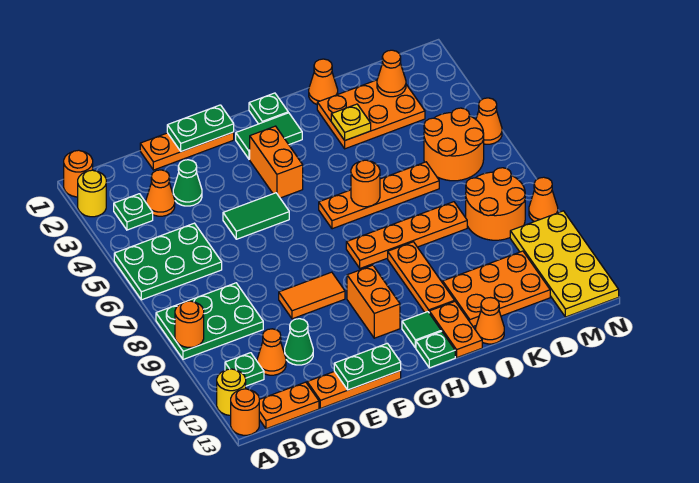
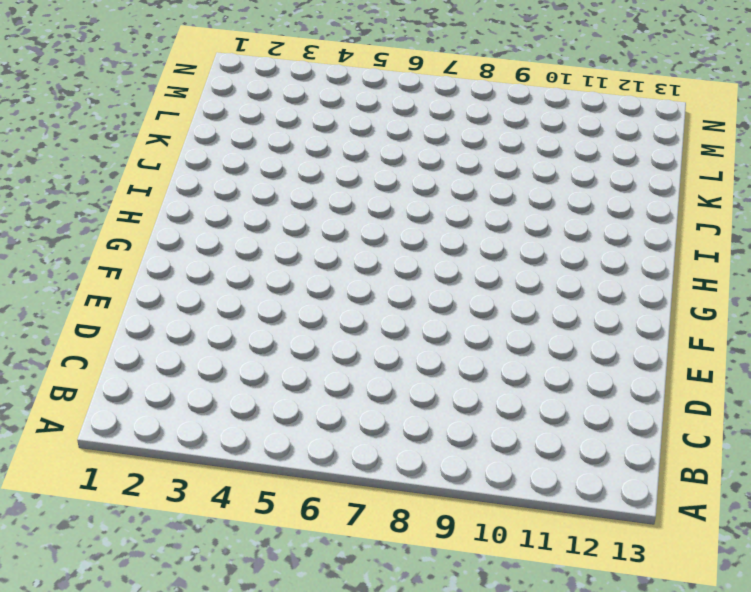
none -> orange 1x1 round brick [64,150,93,197]
none -> yellow 1x1 round brick [78,170,106,217]
none -> green 2x3 plate [114,223,222,300]
none -> green 2x3 plate [156,283,263,359]

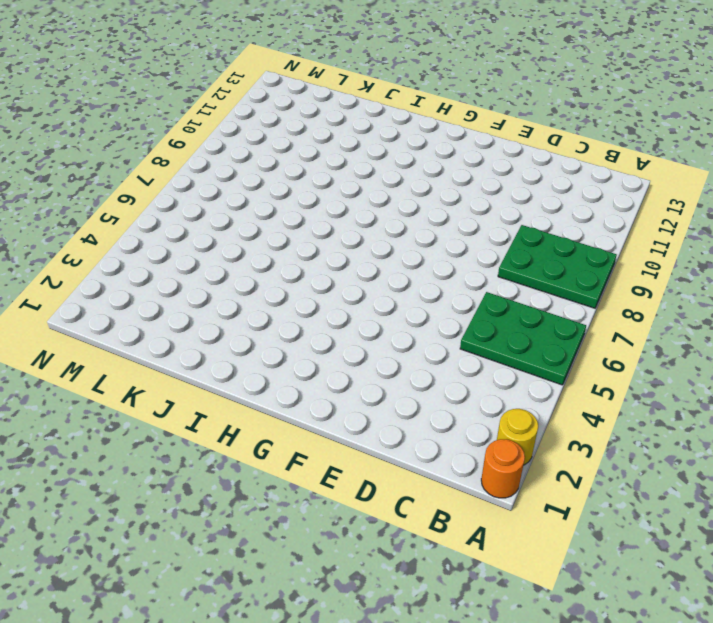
none -> yellow 1x1 round brick [217,369,246,415]
none -> orange 1x1 round brick [231,389,259,435]
none -> green 1x1 plate [114,194,153,230]
none -> green 1x1 plate [225,353,264,386]

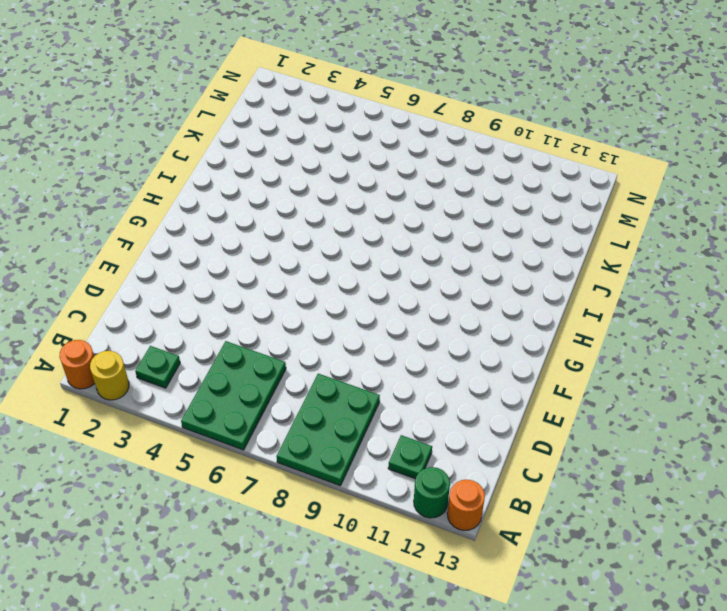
green 1x1 round brick [414,467,450,518] -> yellow 1x1 round brick [217,369,246,415]
none -> orange 1x2 plate [259,382,319,429]
none -> orange 1x1 cone [146,170,175,216]
none -> orange 1x1 cone [257,329,286,375]
none -> orange 1x3 plate [140,132,234,170]

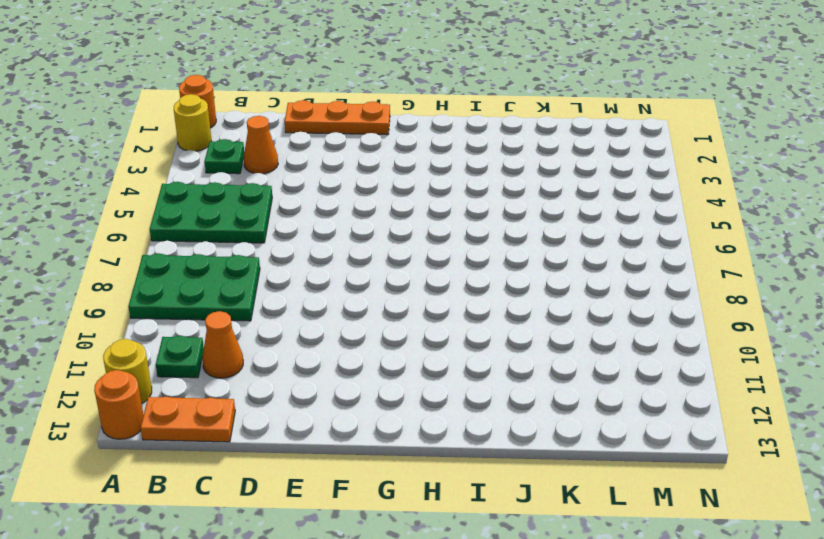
none -> green 1x1 cone [173,160,202,206]
none -> green 1x1 cone [285,319,313,365]
none -> orange 1x3 plate [307,371,401,408]
none -> green 1x2 tile [223,193,289,239]

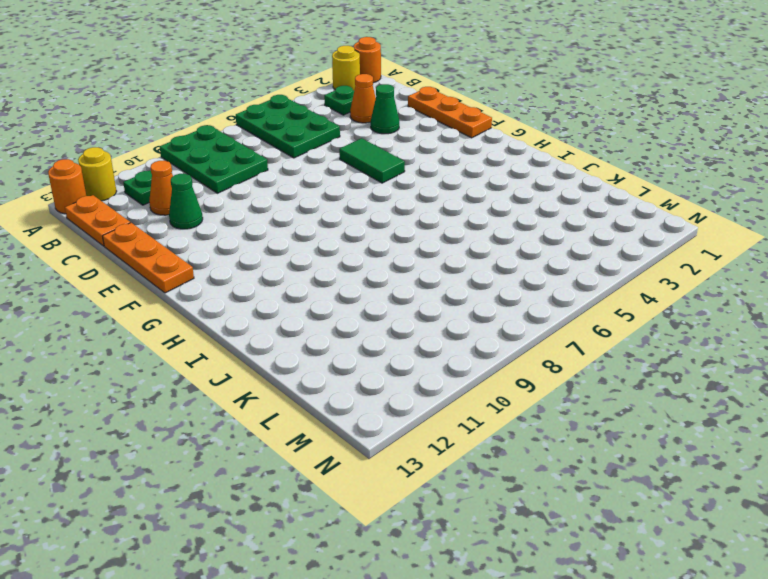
none -> orange 1x2 tile [279,272,345,319]
none -> green 1x2 tile [236,113,302,159]
none -> orange 1x2 brick [250,126,303,198]
none -> orange 1x2 brick [347,265,400,338]

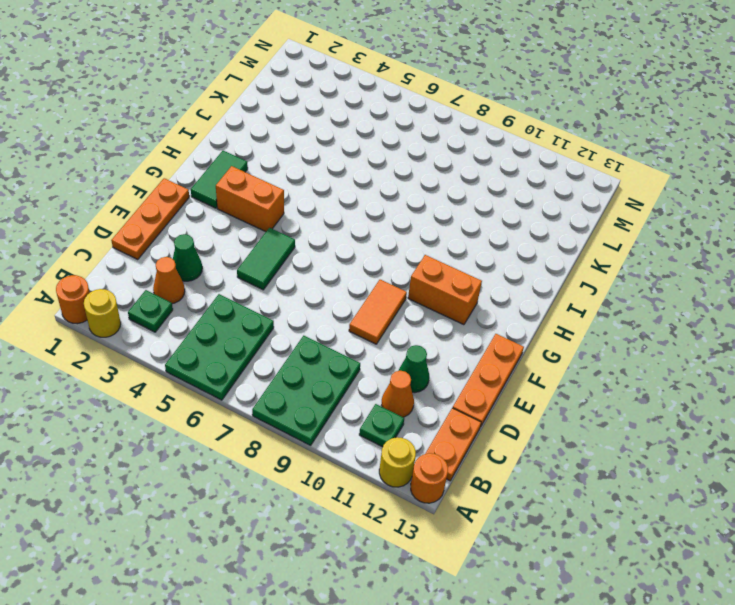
none -> green 1x1 plate [249,93,288,124]
none -> orange 1x4 plate [319,162,439,229]
none -> orange 1x4 plate [346,202,467,268]
none -> green 1x1 tile [402,312,441,348]

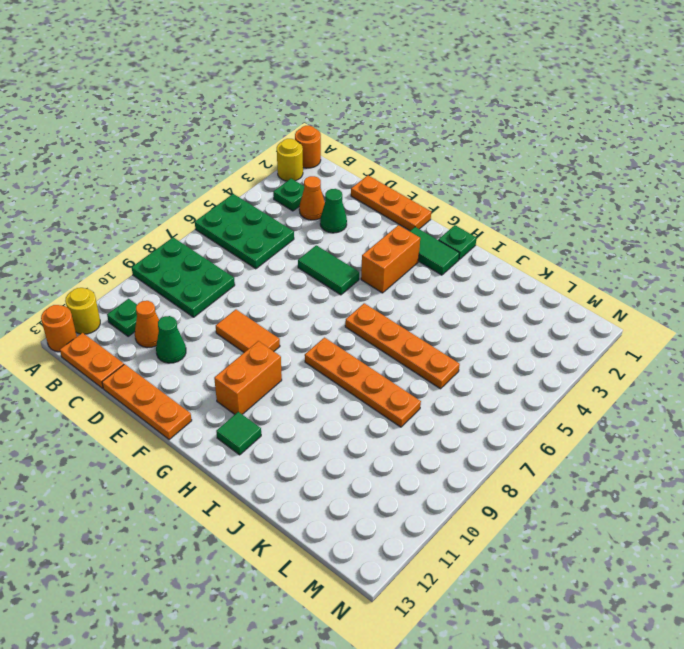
none -> green 1x1 plate [416,331,455,368]
none -> orange 1x3 plate [388,242,455,312]
none -> orange 1x2 plate [429,302,482,357]
none -> orange 1x1 cone [309,59,338,104]

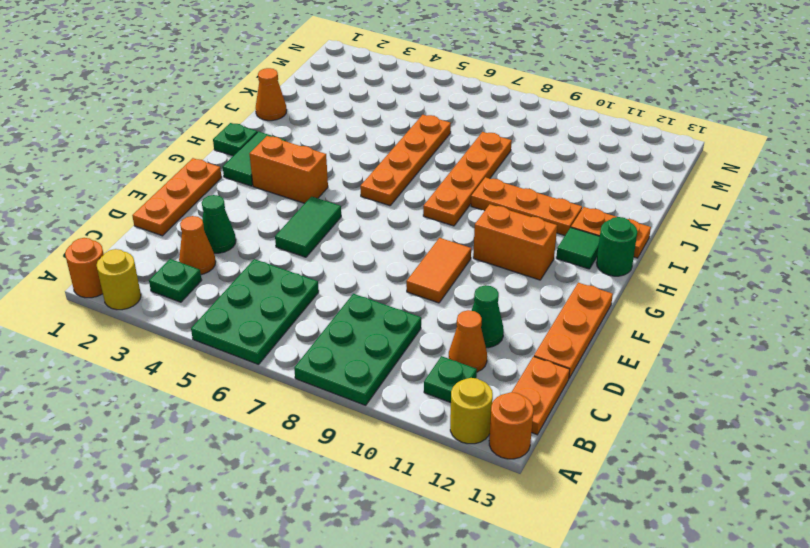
green 1x1 round brick [596,217,637,276] -> green 1x1 plate [416,331,455,368]
none -> orange 2x3 plate [317,80,425,149]
none -> orange 2x3 plate [443,251,550,326]
none -> orange 1x1 cone [476,298,504,344]
none -> orange 2x2 round brick [424,108,484,181]

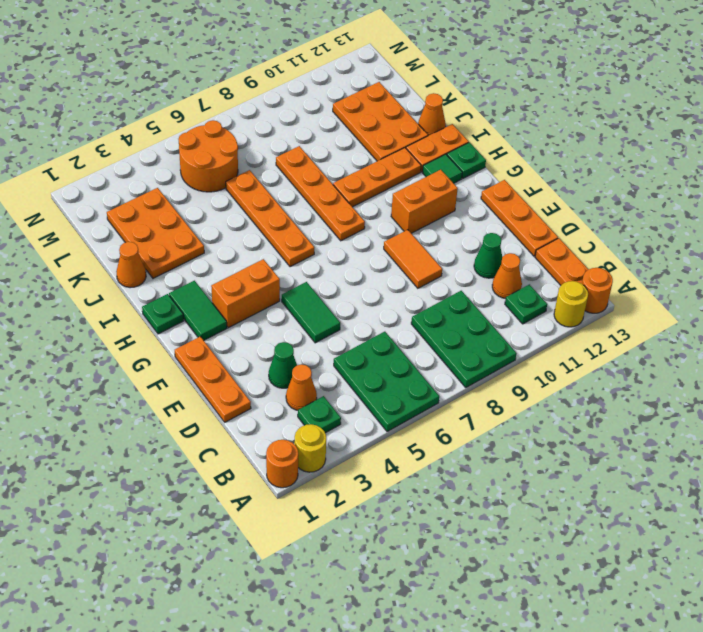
none -> orange 2x2 round brick [466,168,525,240]
none -> yellow 2x4 plate [510,211,619,317]
none -> orange 1x1 cone [476,98,502,144]
none -> orange 1x1 cone [529,177,558,222]

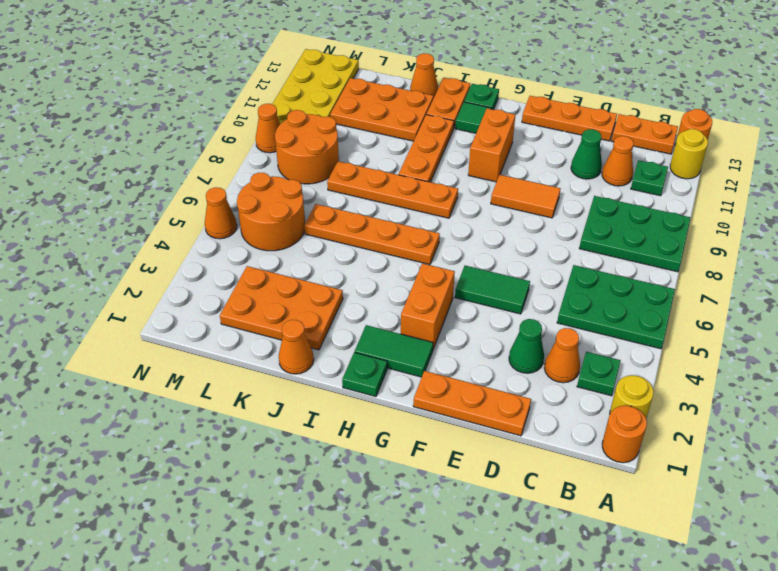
none -> orange 1x1 round brick [175,301,204,347]
none -> green 1x2 plate [167,105,234,152]
none -> green 1x2 plate [334,343,401,390]
none -> orange 1x1 round brick [351,160,380,207]

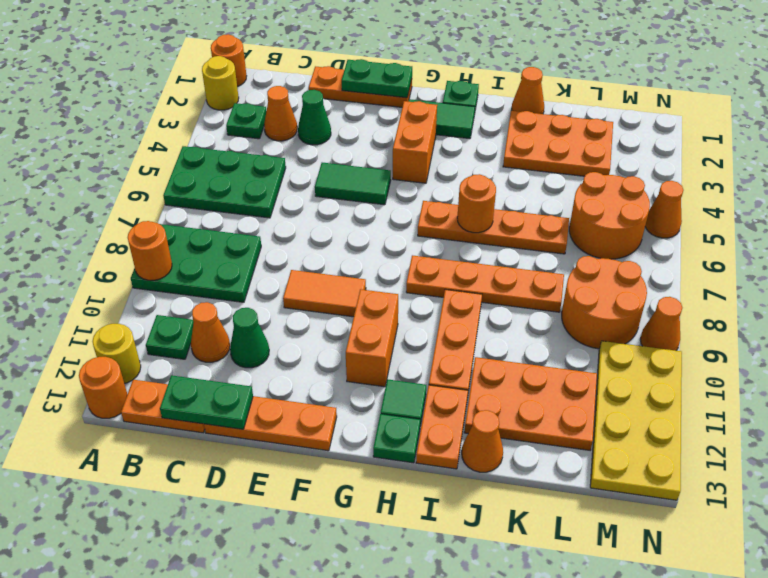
green 1x2 plate [160,375,253,429] -> green 1x2 plate moved to [334,343,401,390]
none -> yellow 1x1 plate [331,104,371,140]
none -> orange 1x1 cone [377,50,406,97]

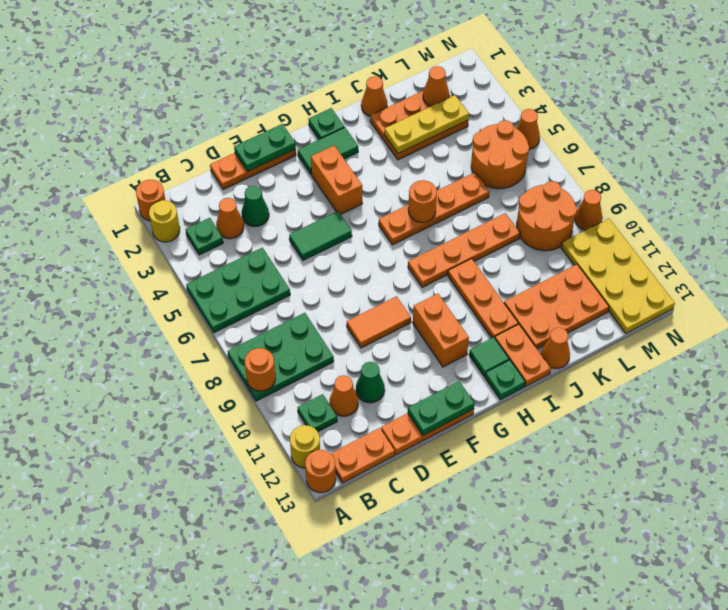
yellow 1x3 plate [384,95,469,153] -> yellow 1x1 plate [331,104,371,140]

